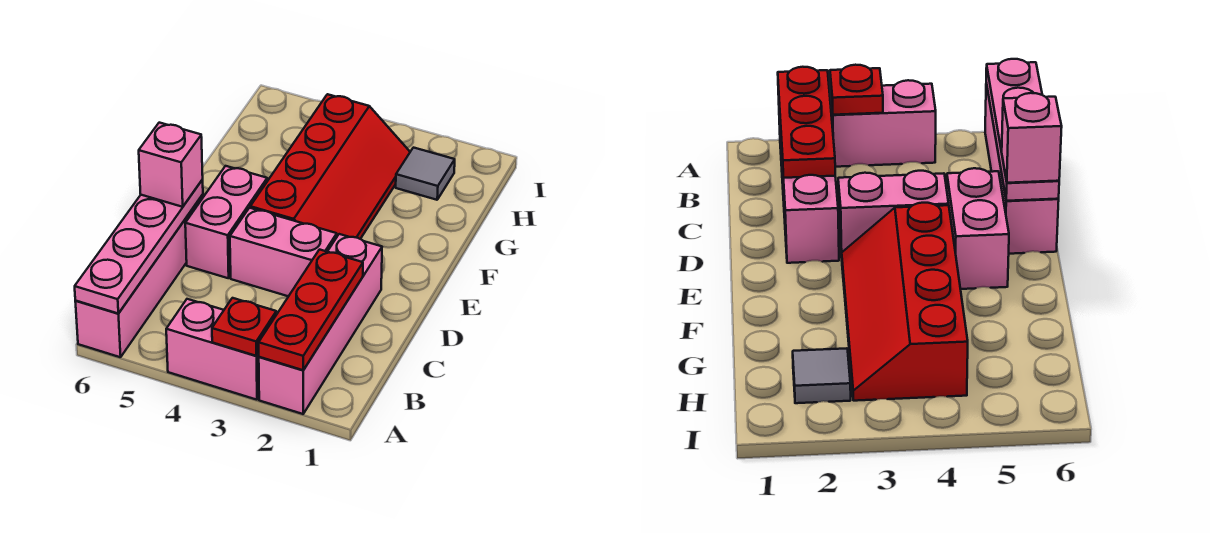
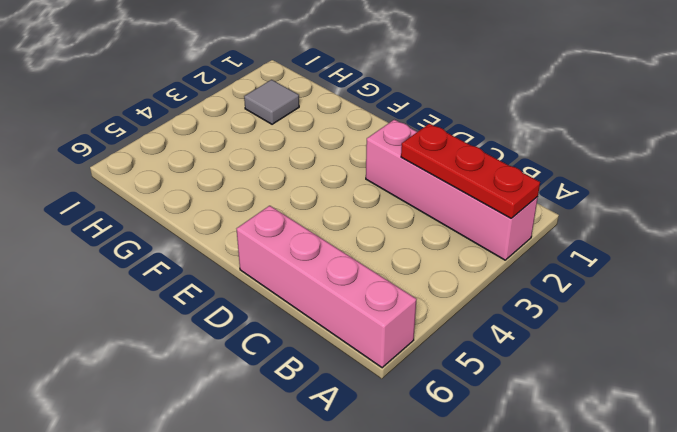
none -> pink 1x2 brick [166,299,259,400]
none -> pink 1x2 brick [230,208,337,296]

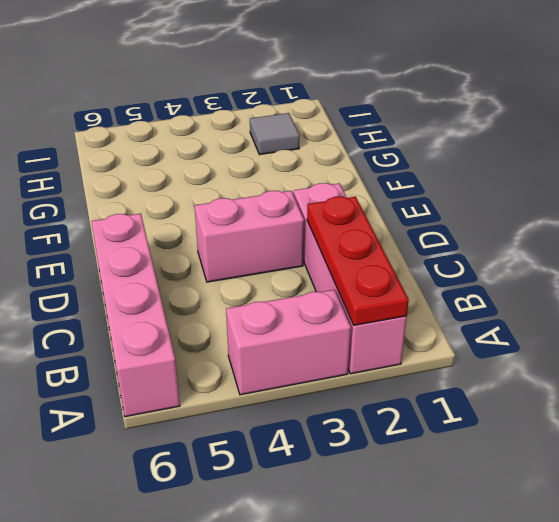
none -> pink 1x2 brick [185,166,267,278]
none -> red 2x4 slope [250,94,410,239]

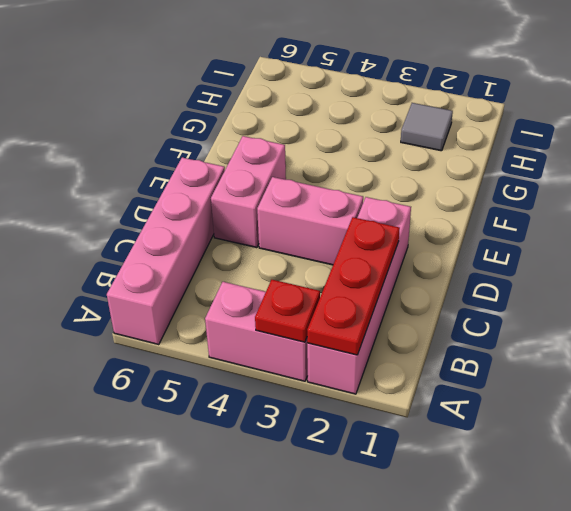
none -> red 2x4 slope [250,94,410,239]
none -> pink 1x4 plate [75,180,203,313]

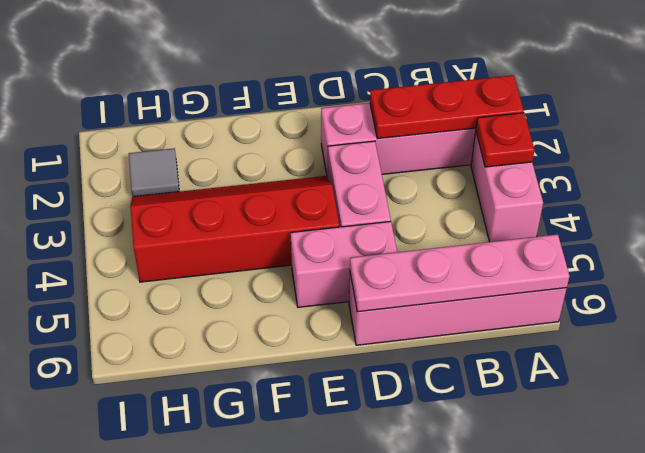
none -> pink 1x1 brick [139,123,203,207]

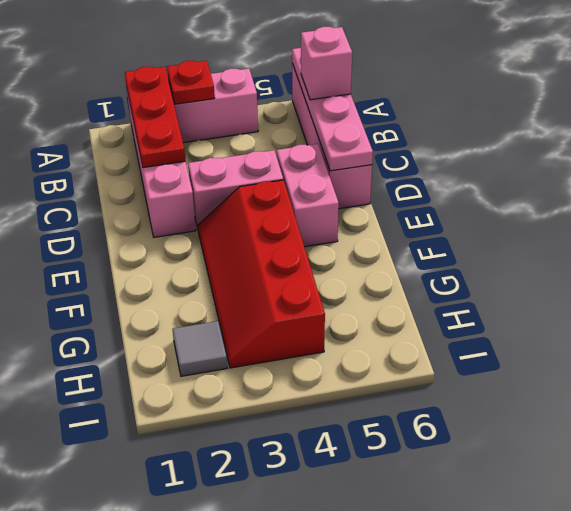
pink 1x1 brick [301,27,352,100] -> pink 1x1 brick moved to [139,123,203,207]

